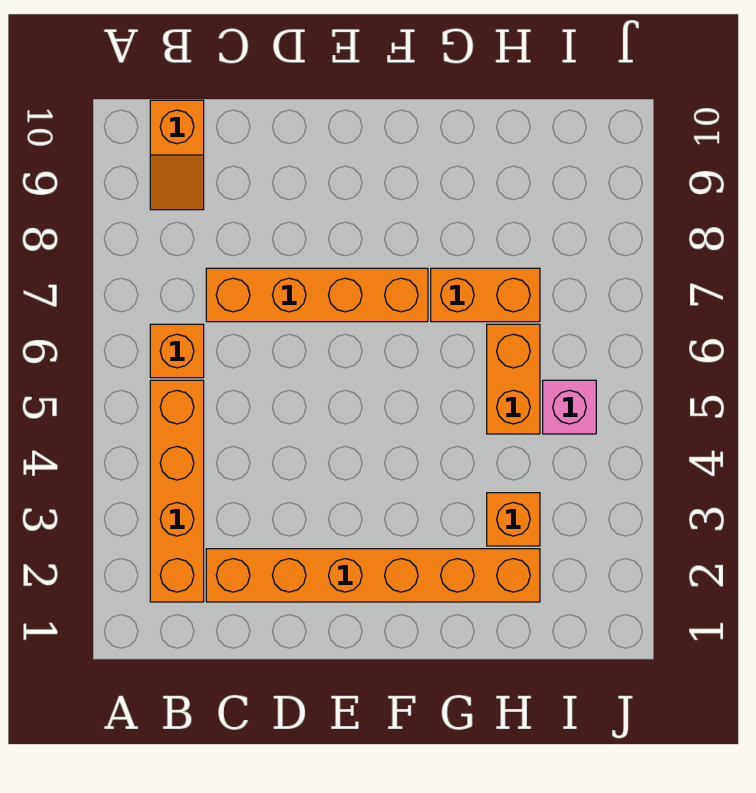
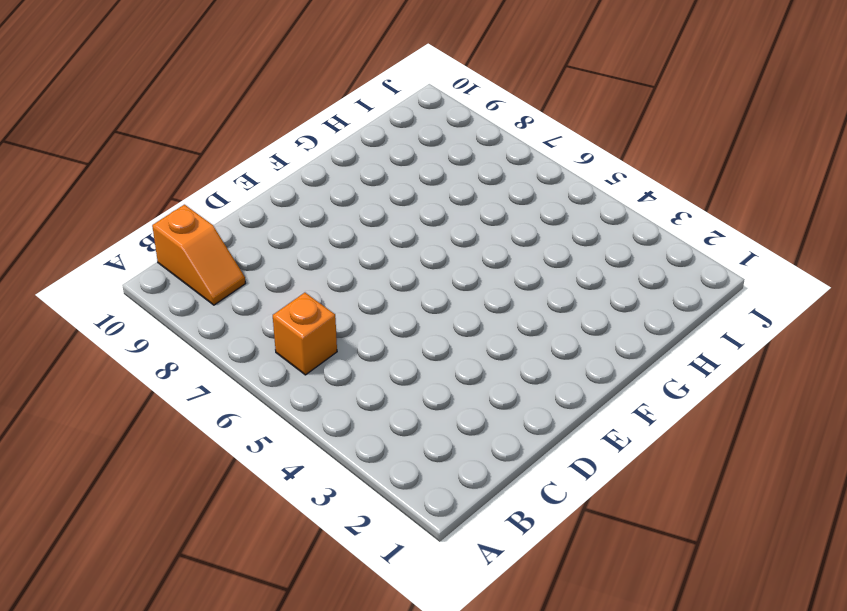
none -> orange 1x4 brick [150,380,204,602]
none -> orange 1x6 brick [206,549,540,602]

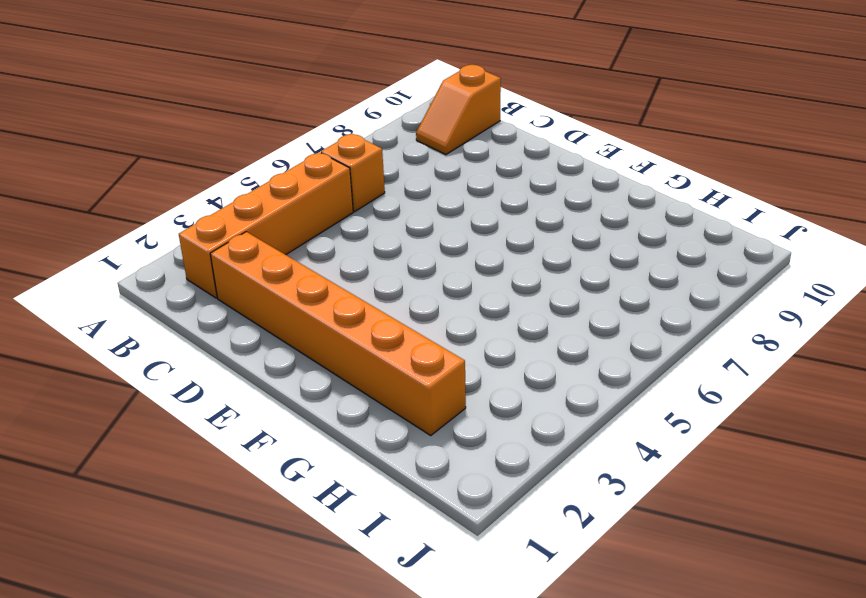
none -> orange 1x4 brick [206,268,428,322]
none -> orange 1x2 brick [431,268,540,322]

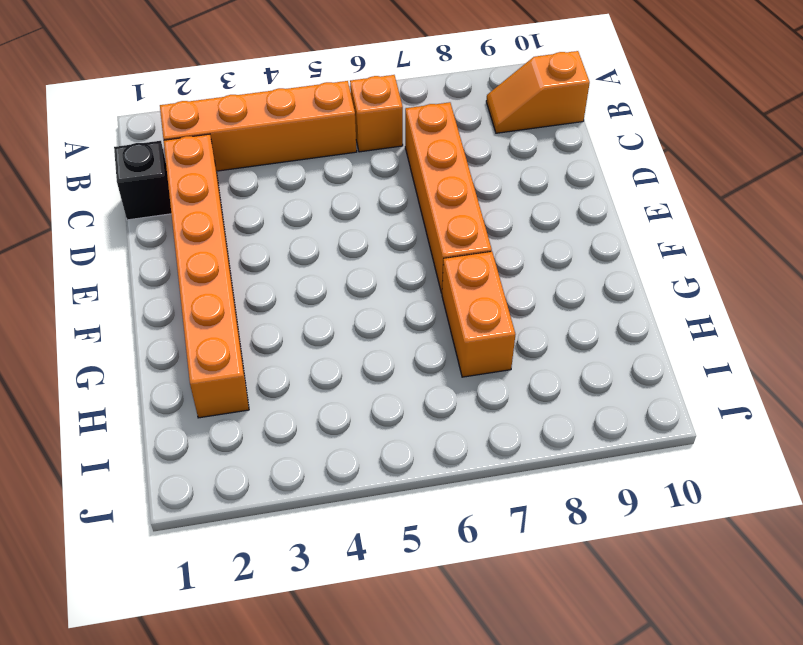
black 1x1 brick [114,141,171,220] -> none
none -> orange 1x1 brick [487,493,540,546]
none -> orange 1x2 brick [487,324,540,434]

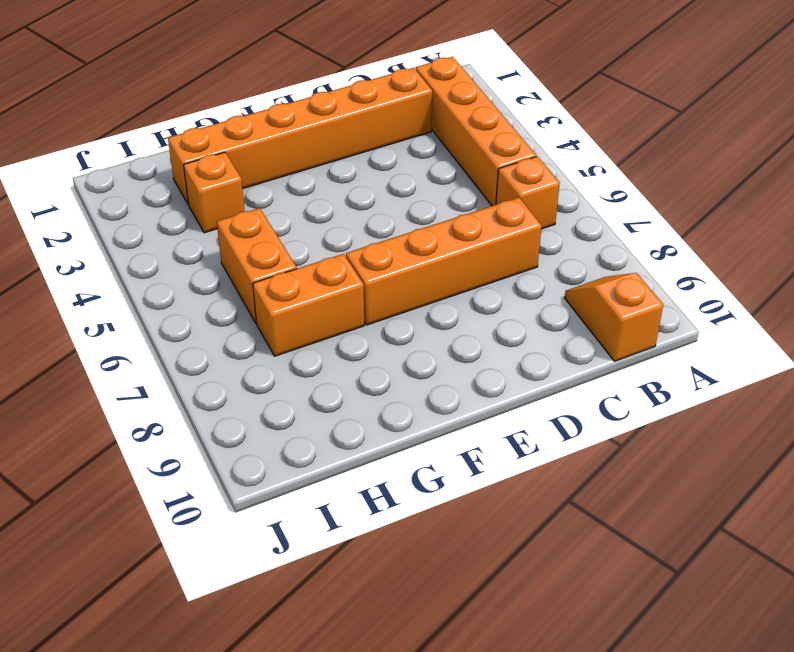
none -> pink 1x1 brick [543,380,596,434]

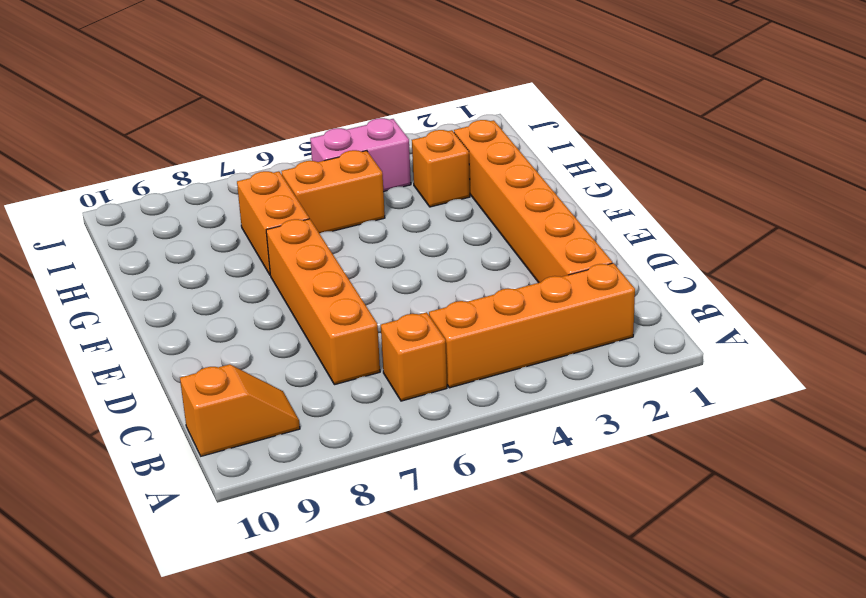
pink 1x2 brick [310,118,411,192] -> pink 1x1 brick [543,380,596,434]

